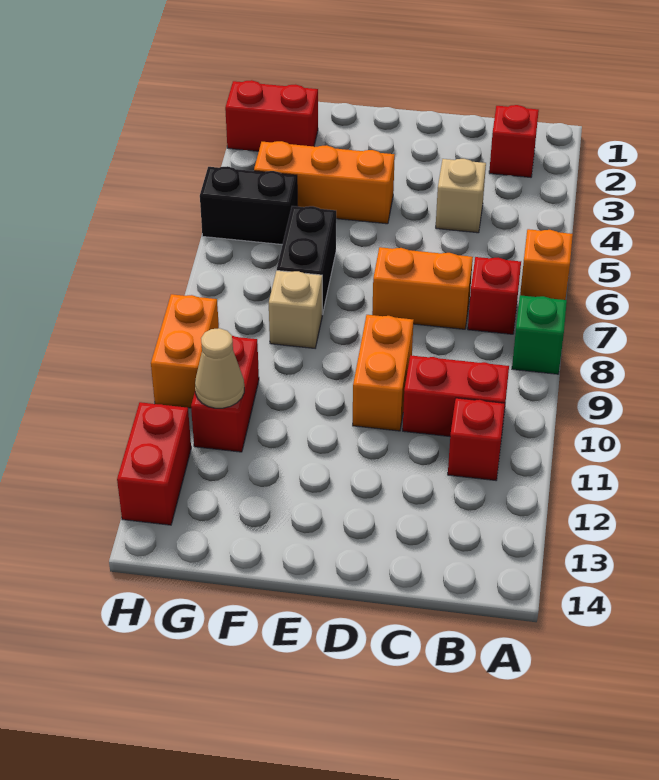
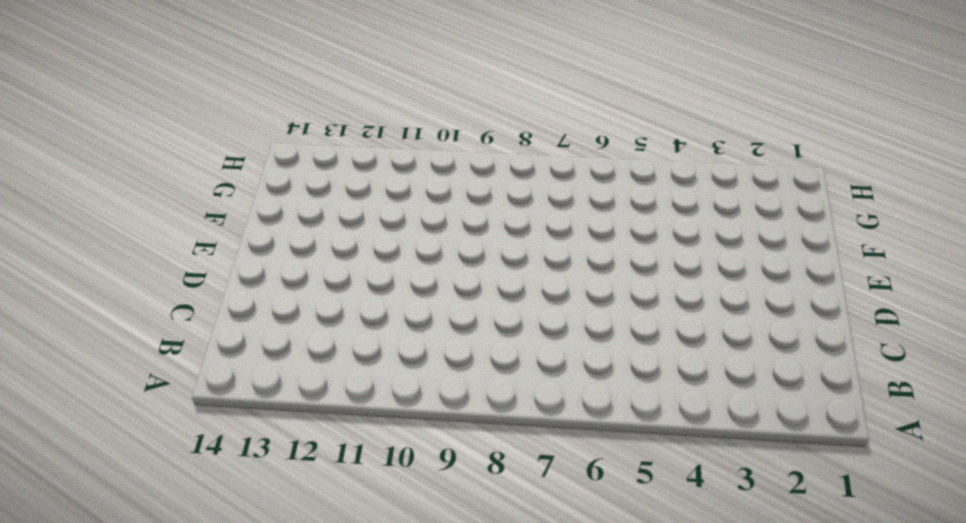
none -> orange 1x1 brick [520,229,573,300]
none -> green 1x1 brick [512,295,567,374]
none -> red 1x1 brick [489,105,539,177]

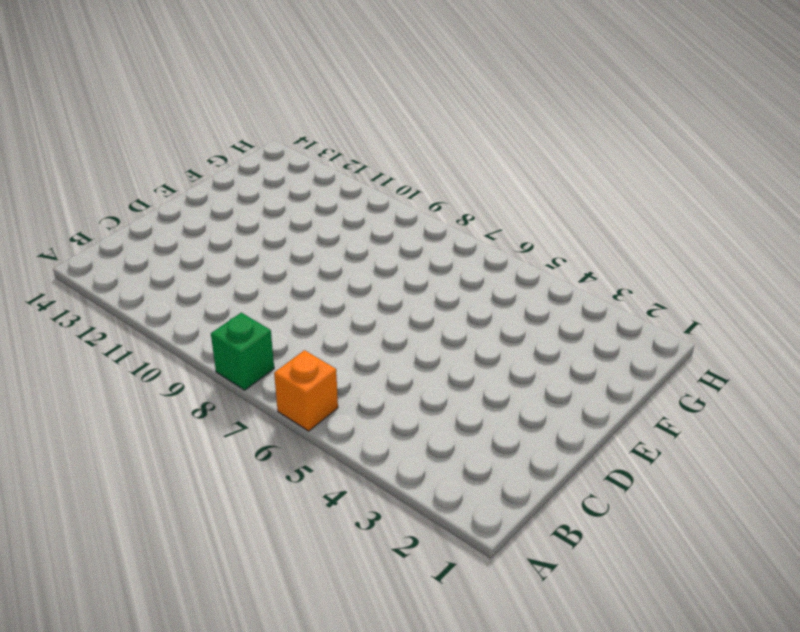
none -> red 1x1 brick [489,105,539,177]
none -> red 1x1 brick [468,257,521,334]
none -> red 1x2 brick [403,355,509,436]

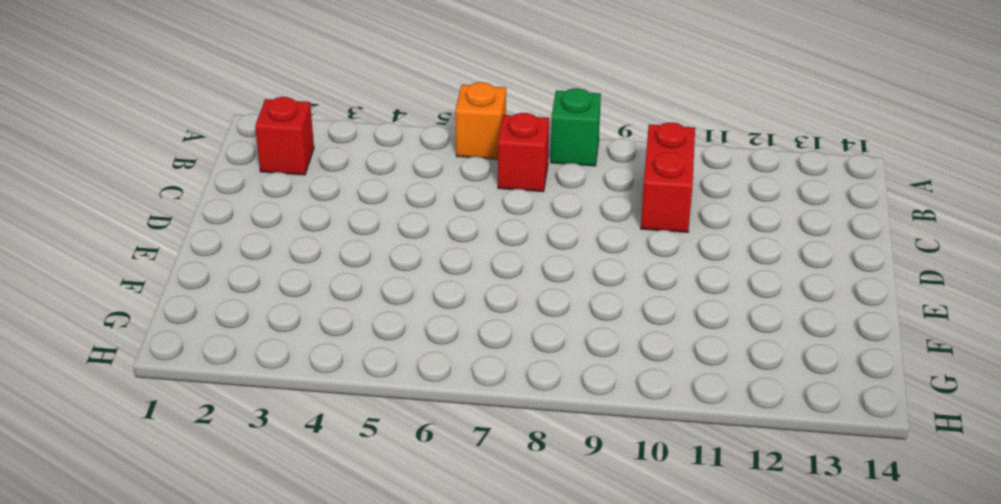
none -> red 1x1 brick [448,398,505,480]
none -> tan 1x1 brick [436,159,486,233]
none -> orange 1x2 brick [372,247,473,329]

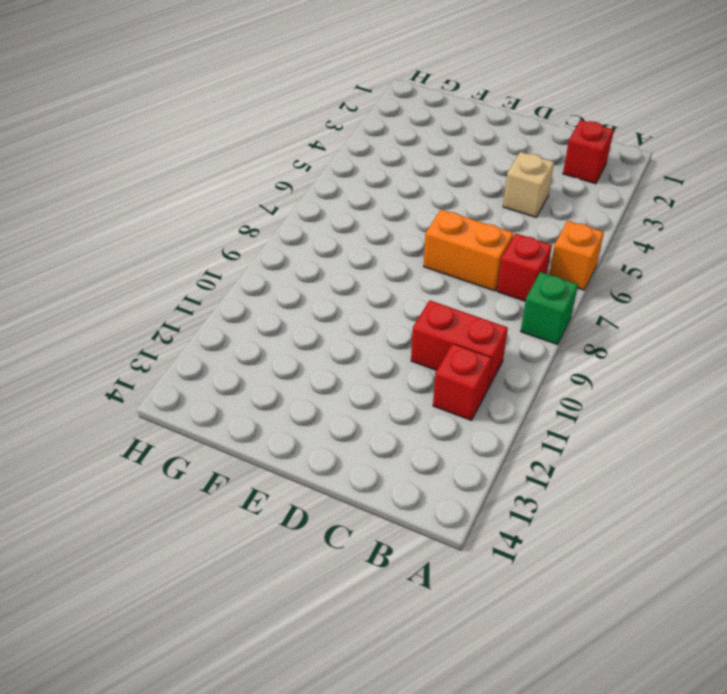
none -> orange 1x2 brick [353,315,414,431]
none -> orange 1x3 brick [254,141,395,224]
none -> black 1x2 brick [277,206,336,314]

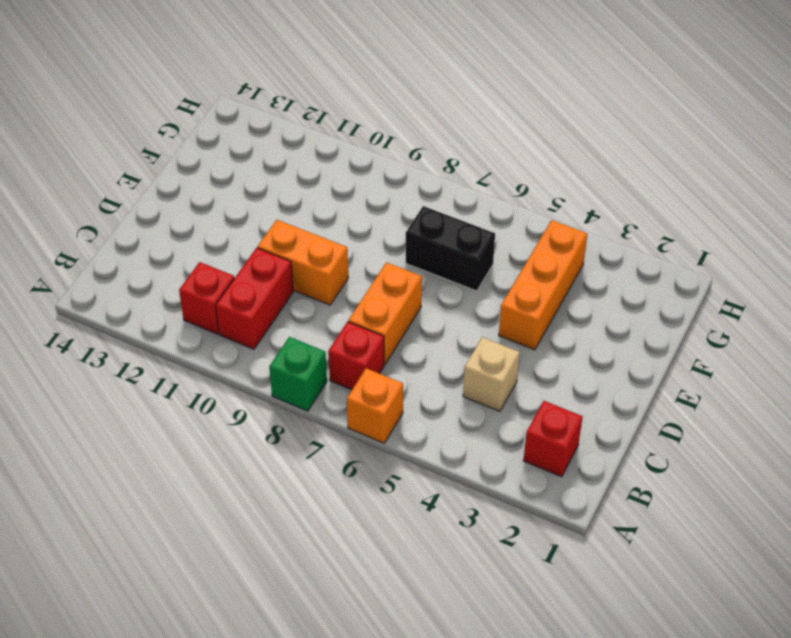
none -> tan 1x1 brick [269,271,322,348]
none -> red 1x2 brick [225,80,318,151]
none -> black 1x2 brick [200,166,298,245]

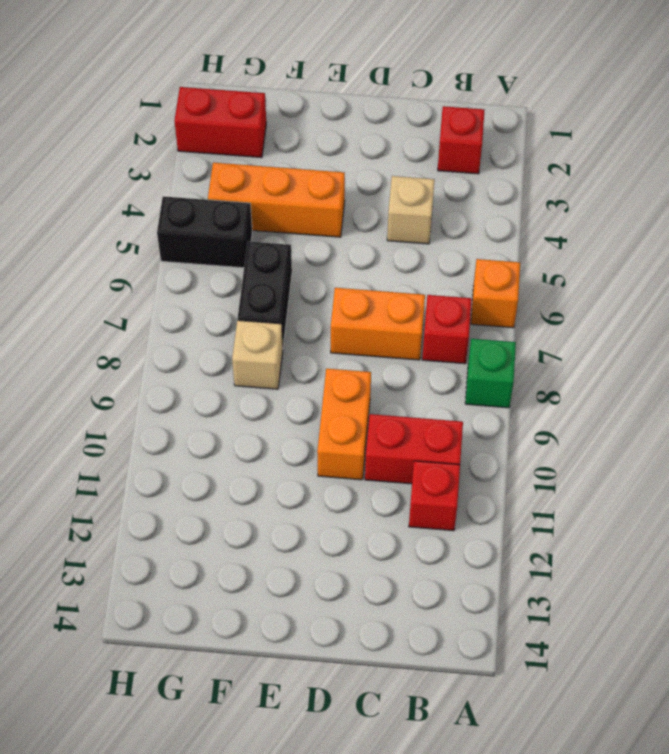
none -> red 1x2 brick [191,336,259,452]
none -> orange 1x2 brick [151,294,219,408]
none -> red 1x2 brick [117,402,191,525]

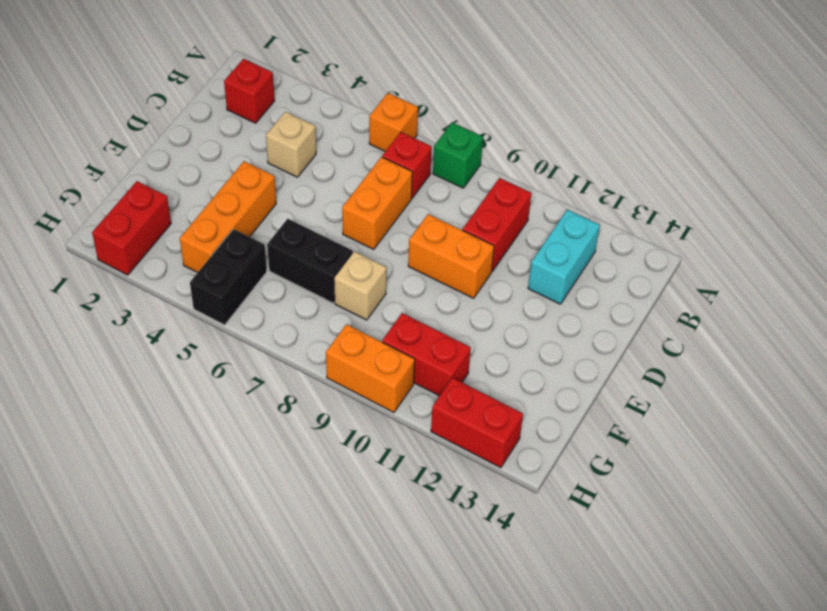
cyan 1x2 brick [528,210,600,304] -> none
none -> red 1x1 brick [448,398,505,480]
none -> tan 1x1 cone [195,328,244,408]

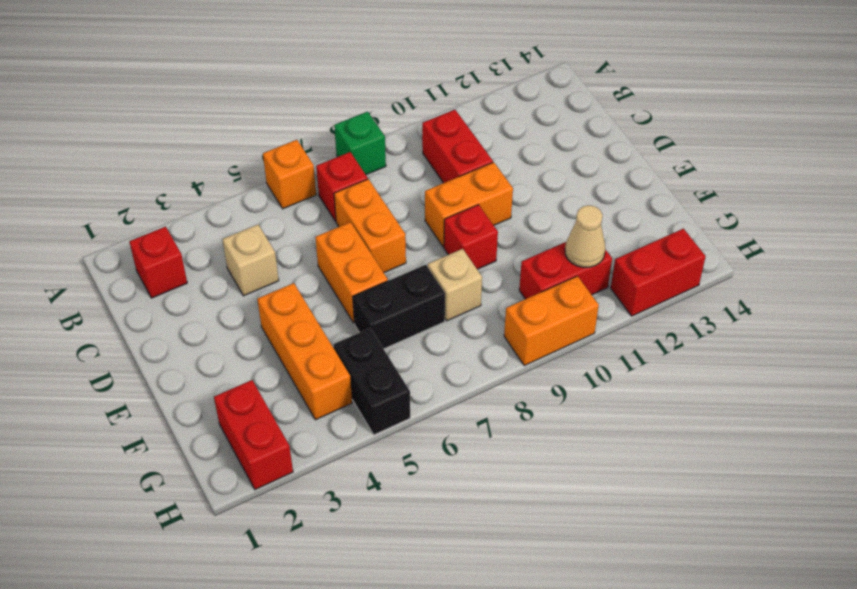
orange 1x2 brick [315,222,388,323] -> none
red 1x1 brick [444,205,498,269] -> red 1x1 brick moved to [448,398,505,480]

